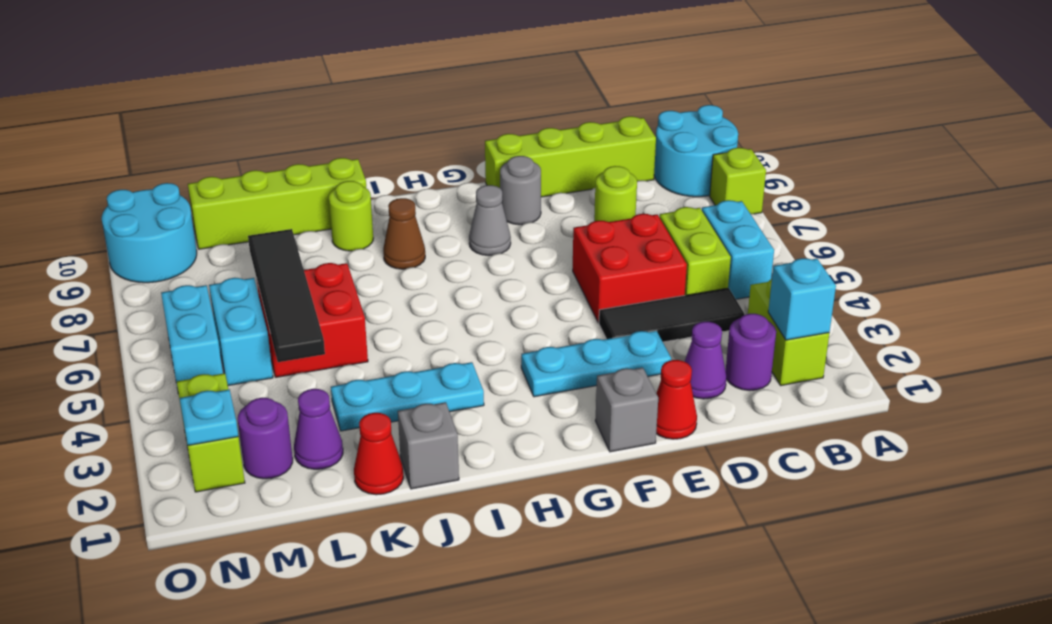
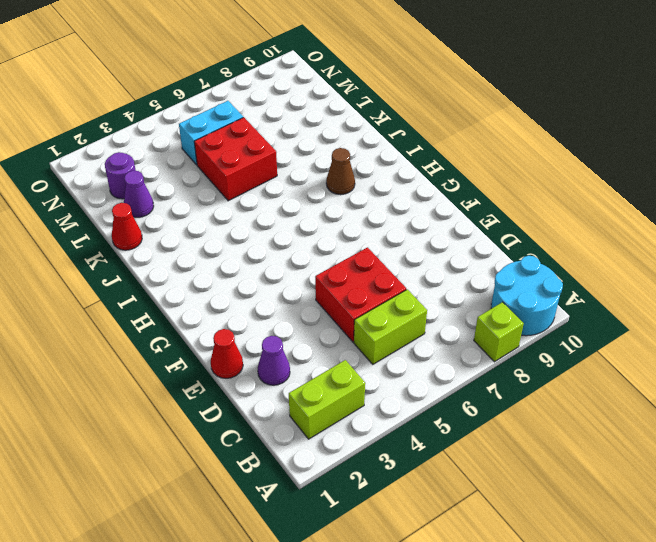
none -> cyan 1x2 brick [702,200,774,299]
none -> purple 1x1 round brick [726,314,776,391]
none -> black 1x3 tile [599,288,745,342]
none -> lime 1x4 brick [485,116,656,197]

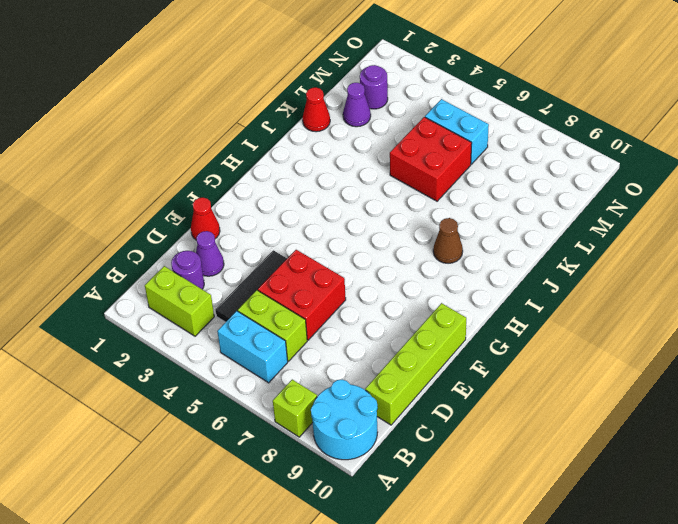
none -> lime 1x1 round brick [594,166,637,222]
none -> cyan 1x3 plate [521,331,671,397]
none -> grey 1x1 brick [595,368,658,452]
none -> grey 1x1 round brick [500,156,541,225]

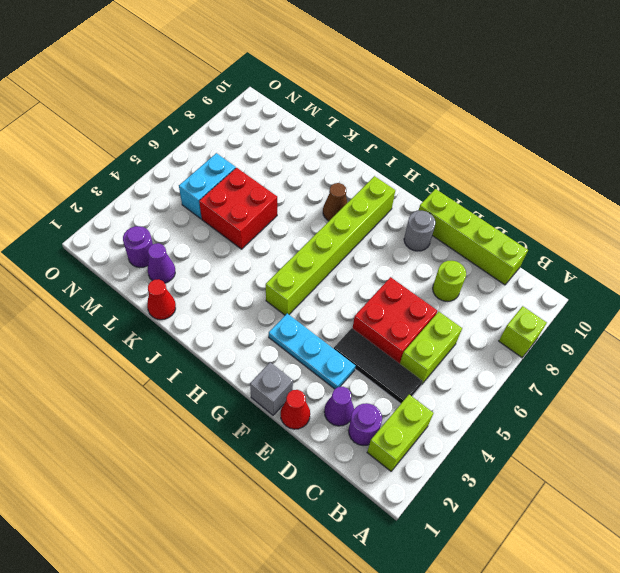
lime 1x6 brick [266,176,395,315] -> none
none -> cyan 2x2 round brick [654,105,738,197]
none -> cyan 1x2 brick [702,200,774,299]
none -> grey 1x1 cone [469,185,511,256]
none -> cyan 1x3 plate [331,362,484,431]

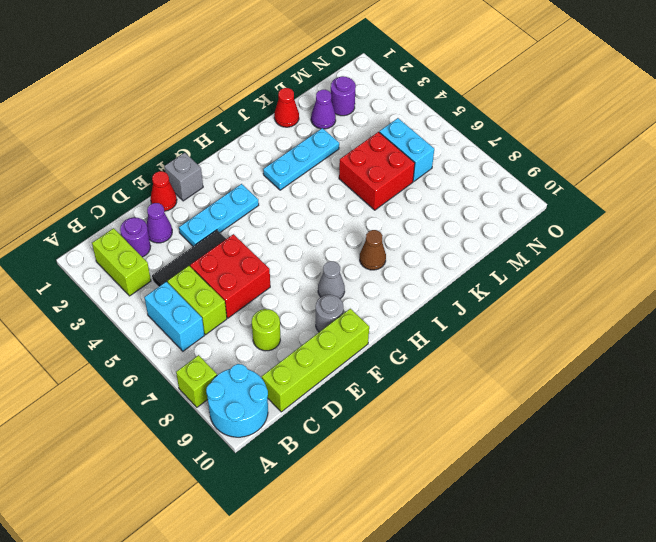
none -> grey 1x1 brick [398,402,459,489]
none -> lime 1x1 round brick [329,181,373,251]
none -> lime 1x4 brick [188,158,366,249]
none -> lime 1x2 brick [177,373,245,492]

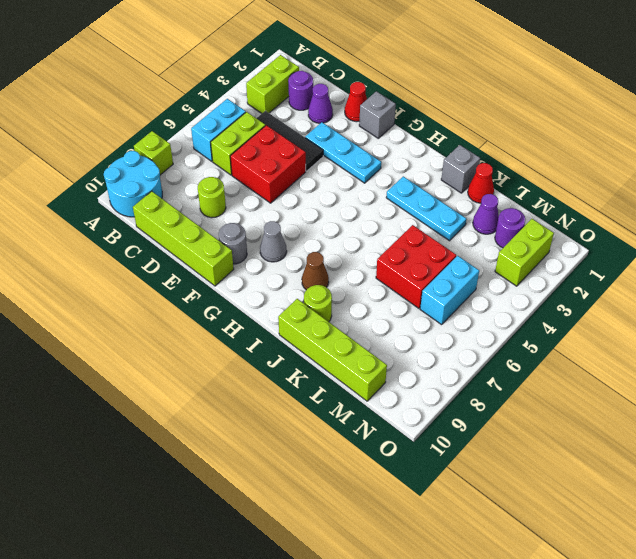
none -> cyan 1x2 brick [161,285,223,390]
none -> cyan 2x2 round brick [102,183,197,283]
none -> cyan 1x1 brick [768,258,836,340]
none -> black 1x4 tile [248,229,325,362]

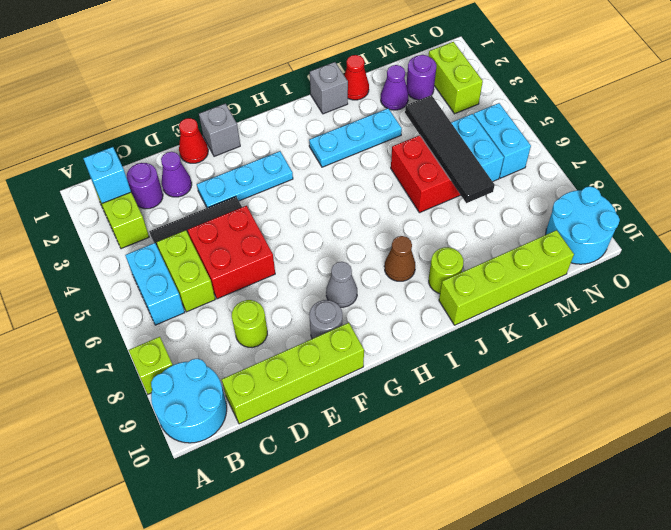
none -> cyan 1x1 plate [179,390,238,445]

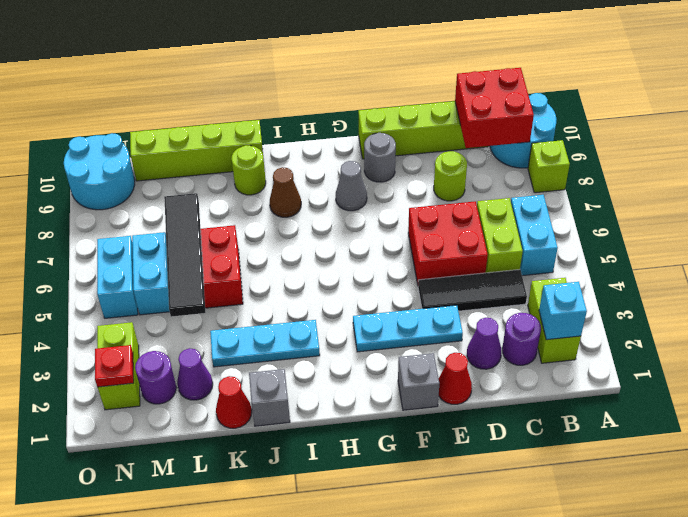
red 2x2 brick [455,68,534,148] -> none
red 1x1 plate [95,345,134,387] -> cyan 1x1 plate [179,390,238,445]

